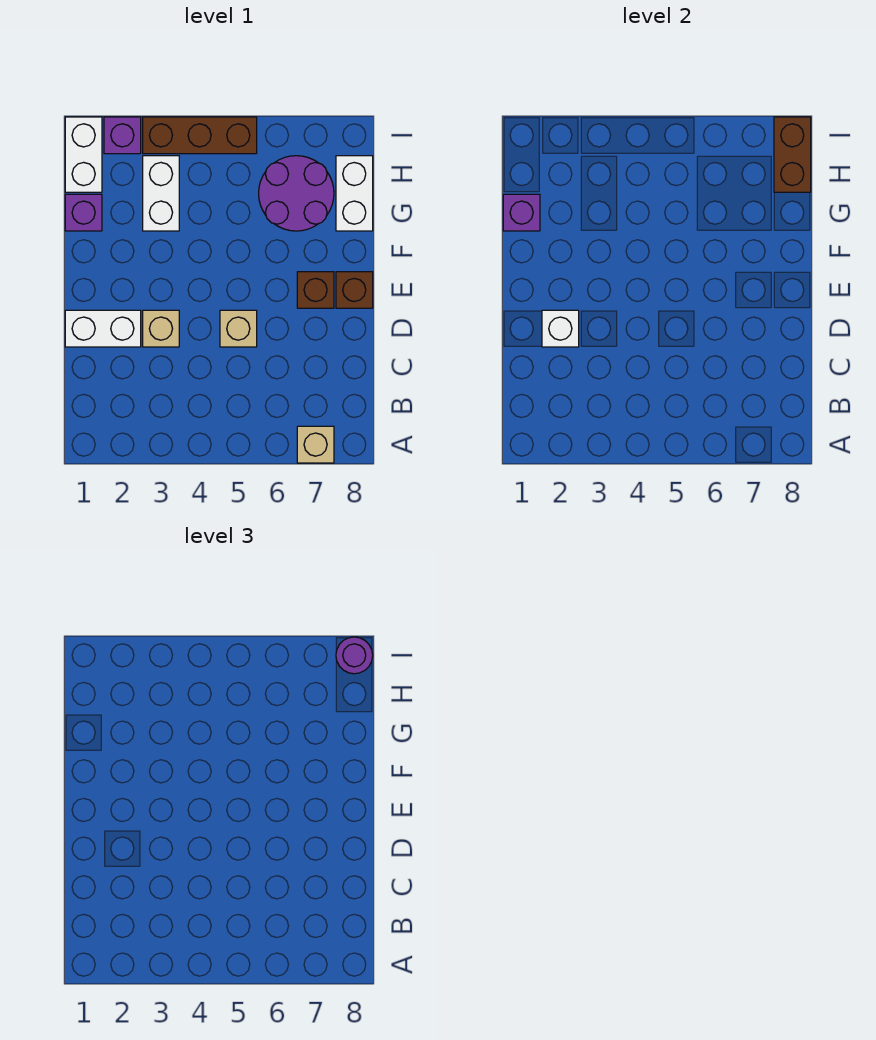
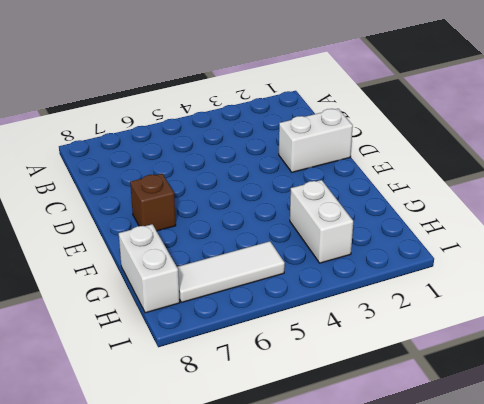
white 1x3 tile [177,241,285,302] -> purple 2x2 round brick [259,156,334,231]
none -> tan 1x1 brick [297,426,334,463]
none -> tan 1x1 brick [143,310,179,347]
none -> tan 1x1 brick [220,310,257,347]

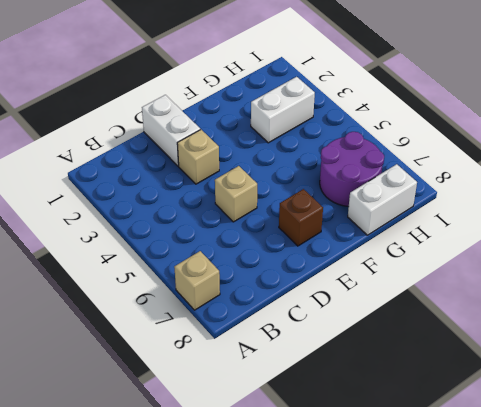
none -> brown 1x1 brick [336,272,373,308]
none -> purple 1x1 brick [65,194,102,231]
none -> white 1x2 brick [65,117,102,192]

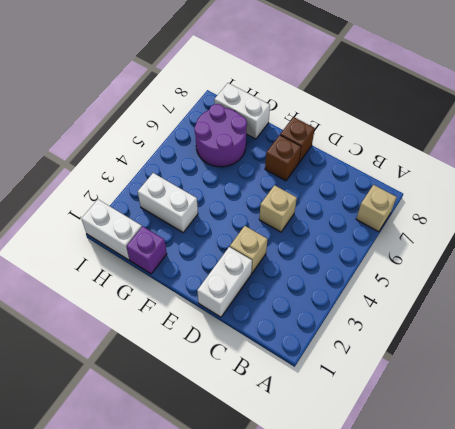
none -> purple 1x1 brick [104,117,141,154]
none -> brown 1x3 brick [143,117,257,154]
none -> white 1x1 brick [542,310,579,347]

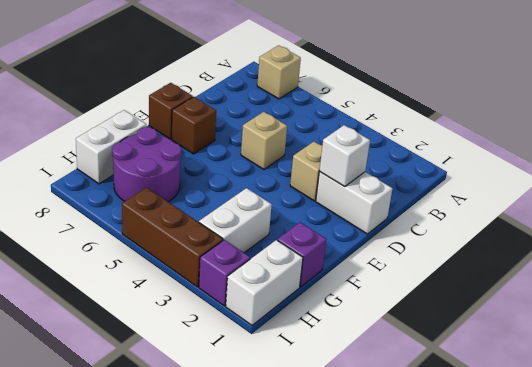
none -> purple 1x1 brick [503,194,540,231]
none -> brown 1x2 brick [774,117,811,192]
none -> purple 1x1 round brick [336,637,373,674]

